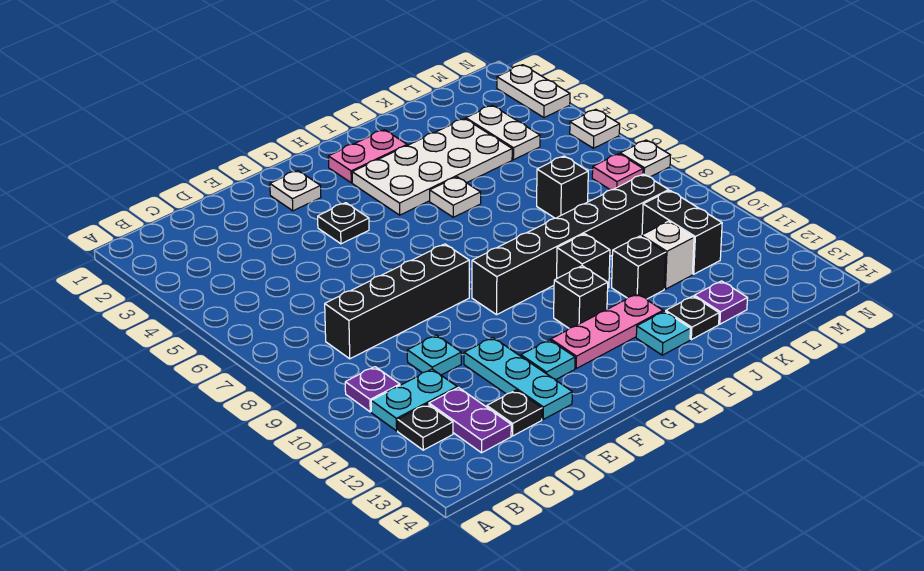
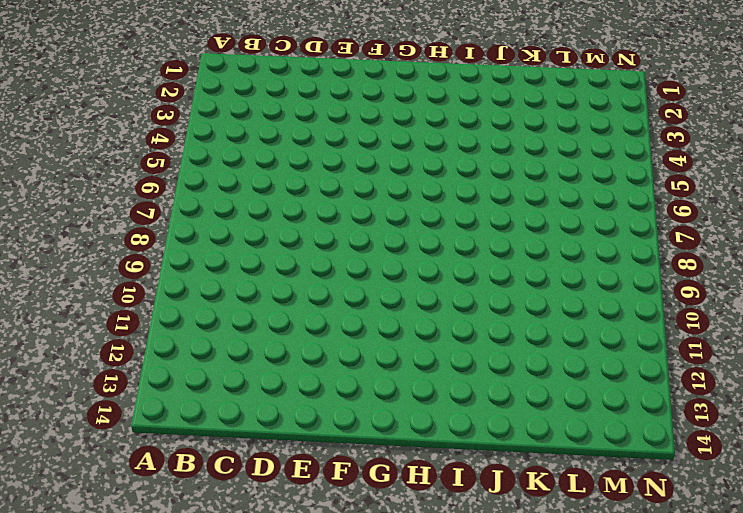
none -> purple 1x1 plate [345,367,400,412]
none -> cyan 1x2 plate [371,369,457,431]
none -> black 1x1 plate [398,404,453,450]
none -> black 1x4 brick [325,244,469,359]

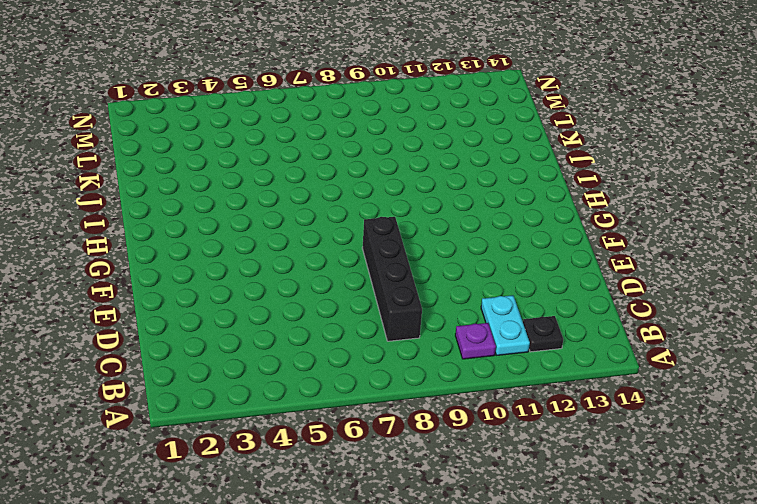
none -> purple 1x2 plate [429,388,511,453]
none -> cyan 1x1 plate [407,335,461,375]
none -> black 1x1 plate [487,390,542,436]
none -> cyan 1x3 plate [464,338,572,419]

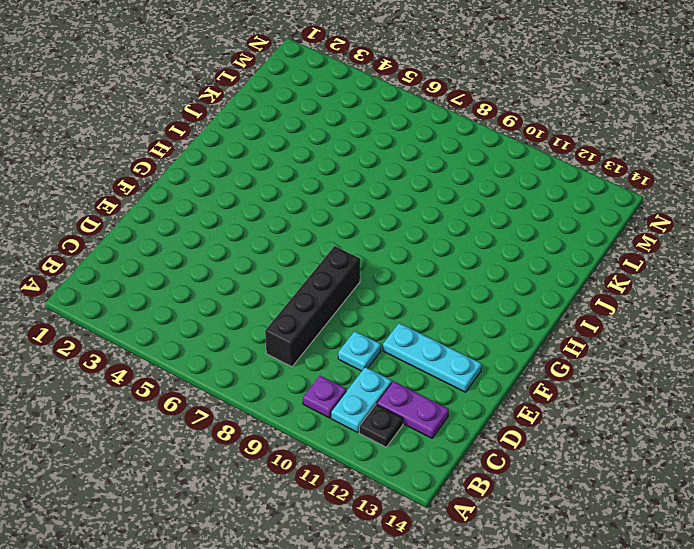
none -> black 1x1 plate [487,390,542,436]
none -> white 1x1 plate [270,170,321,211]
none -> black 1x1 plate [318,203,369,244]
none -> cyan 1x1 plate [521,340,575,380]

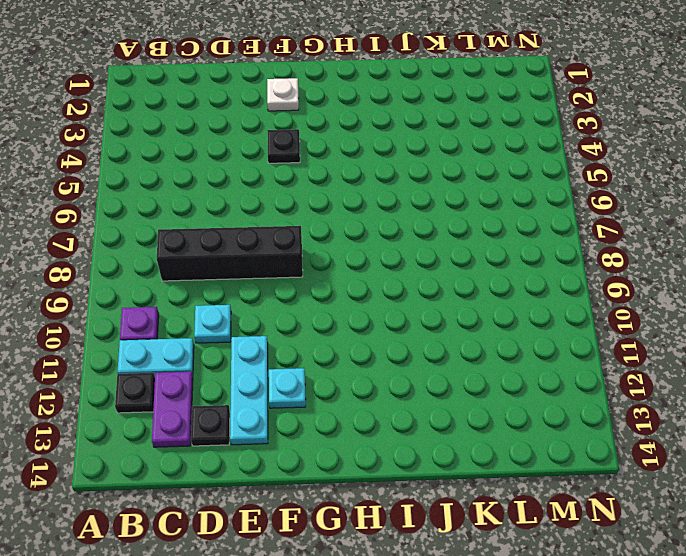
none -> black 1x6 brick [472,174,669,315]
none -> pink 1x3 plate [551,294,663,368]
none -> pink 1x2 plate [328,130,407,183]
none -> white 2x4 plate [352,119,512,215]

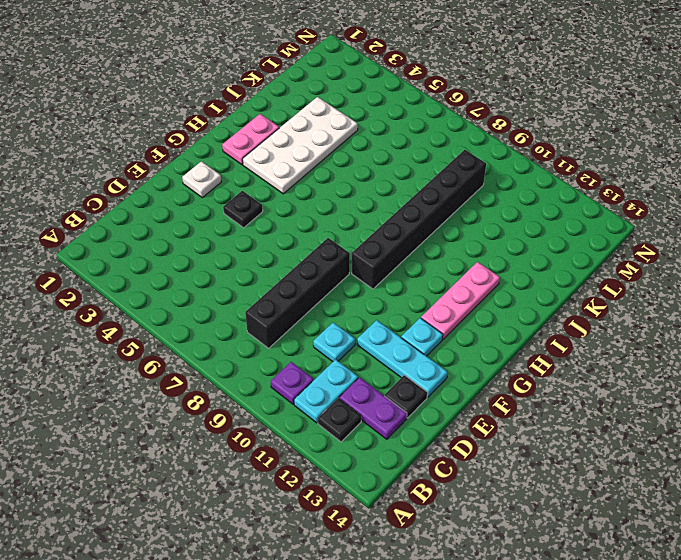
none -> black 1x1 brick [554,266,608,328]
none -> white 1x1 plate [430,177,481,217]
none -> black 1x1 brick [557,234,610,288]
none -> cyan 1x1 plate [636,311,690,355]

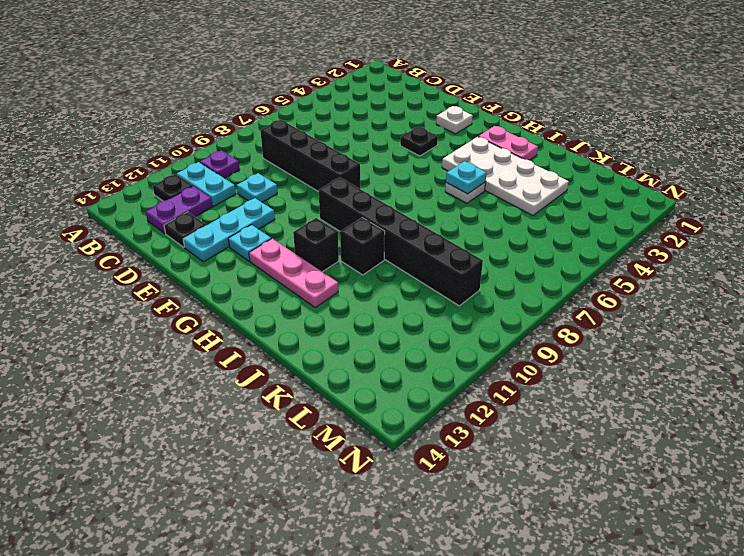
cyan 1x1 plate [446,161,486,194] -> cyan 1x1 plate moved to [636,311,690,355]
none -> black 1x1 brick [612,236,666,299]
none -> black 1x1 plate [666,296,719,340]
none -> black 1x1 brick [537,156,588,218]
none -> white 1x1 brick [641,221,694,289]

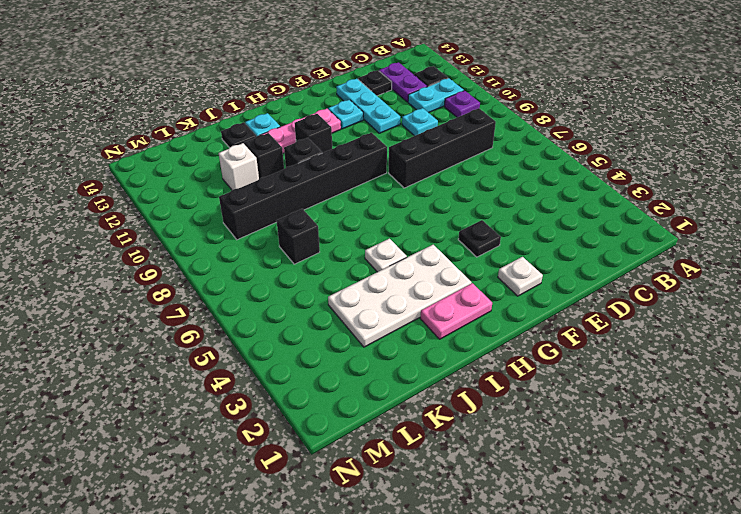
none -> purple 1x1 plate [694,281,748,324]
none -> white 1x2 plate [466,105,540,160]
none -> black 1x2 brick [642,191,722,274]
none -> pink 1x1 plate [592,154,643,190]

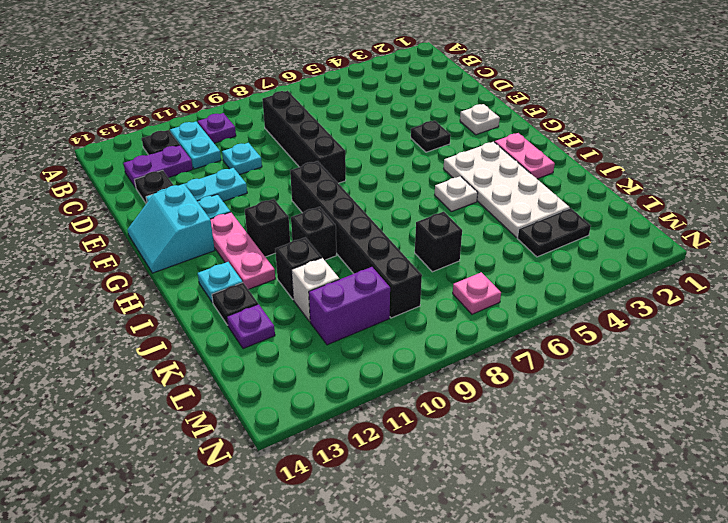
cyan 2x2 slope [127,184,215,273] -> none
black 1x2 plate [517,208,591,257] -> white 1x2 plate [466,105,540,160]
purple 1x2 brick [309,267,390,345] -> black 1x2 brick [642,191,722,274]
none -> white 1x2 plate [497,65,570,118]
none -> white 1x1 plate [570,109,620,148]
none -> white 1x1 plate [620,140,671,177]

